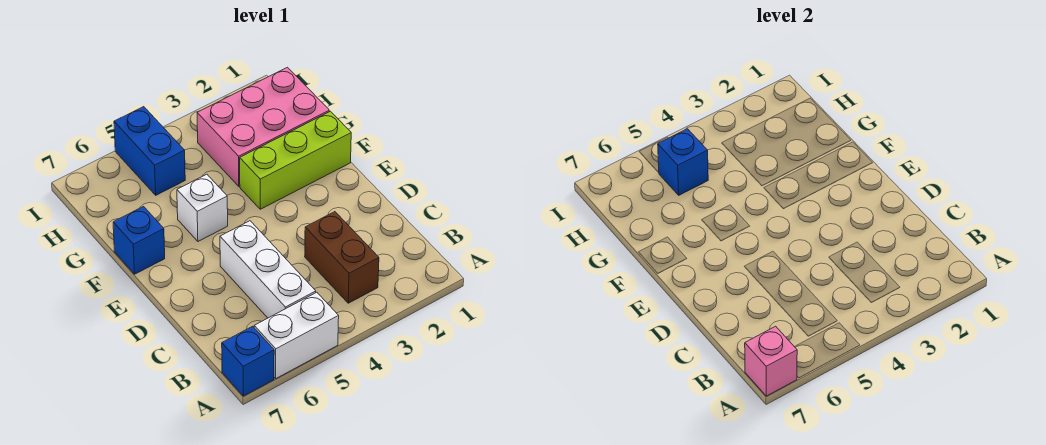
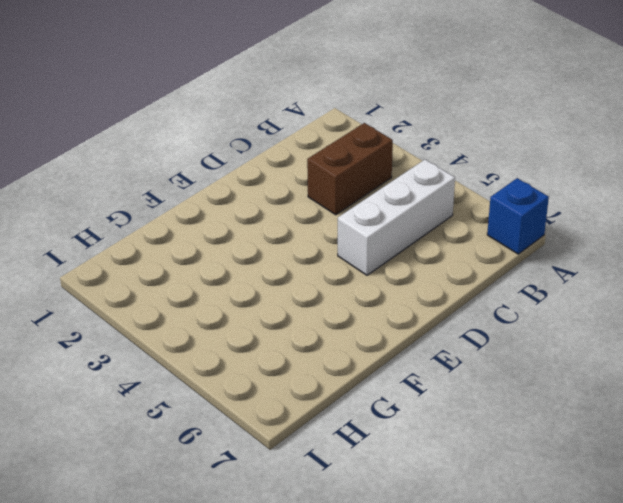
none -> white 1x2 brick [254,292,339,378]
none -> lime 1x3 brick [240,111,351,209]

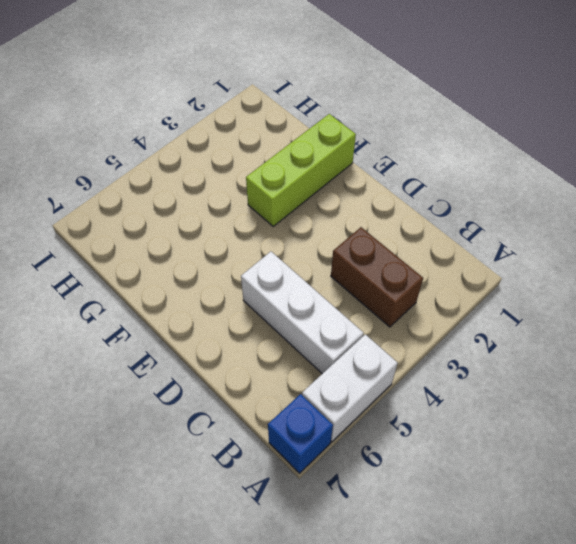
none -> white 1x1 brick [177,174,228,241]
none -> blue 1x1 brick [113,207,165,274]

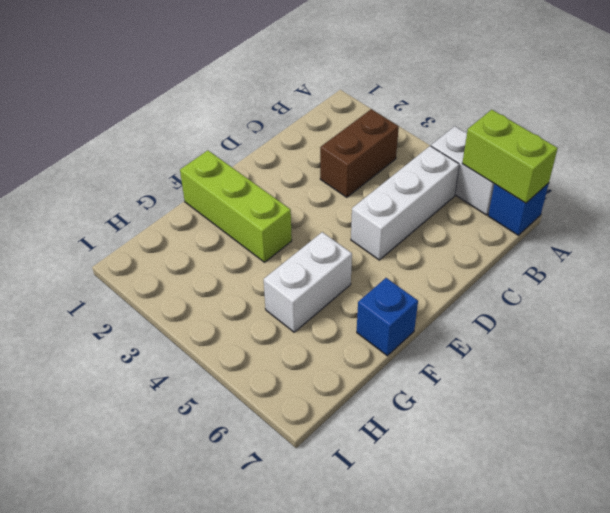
lime 1x2 brick [462,110,558,203] -> pink 1x1 brick [745,326,797,396]
white 1x2 brick [264,232,352,332] -> white 1x1 brick [177,174,228,241]
none -> pink 2x3 brick [197,67,329,186]
none -> blue 1x2 brick [114,107,185,195]

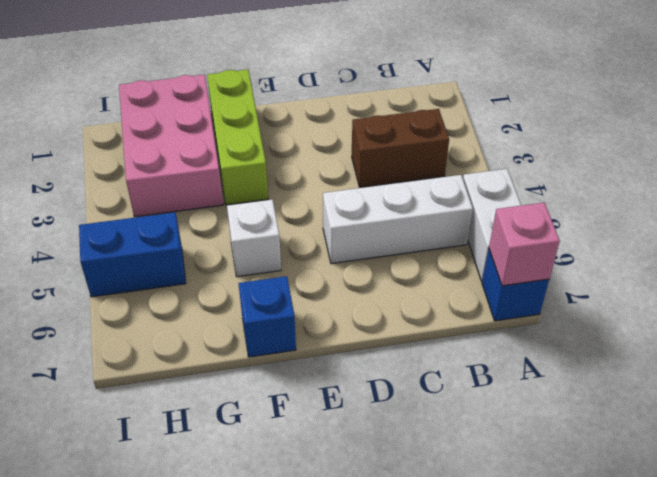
none -> blue 1x1 brick [658,129,708,195]

